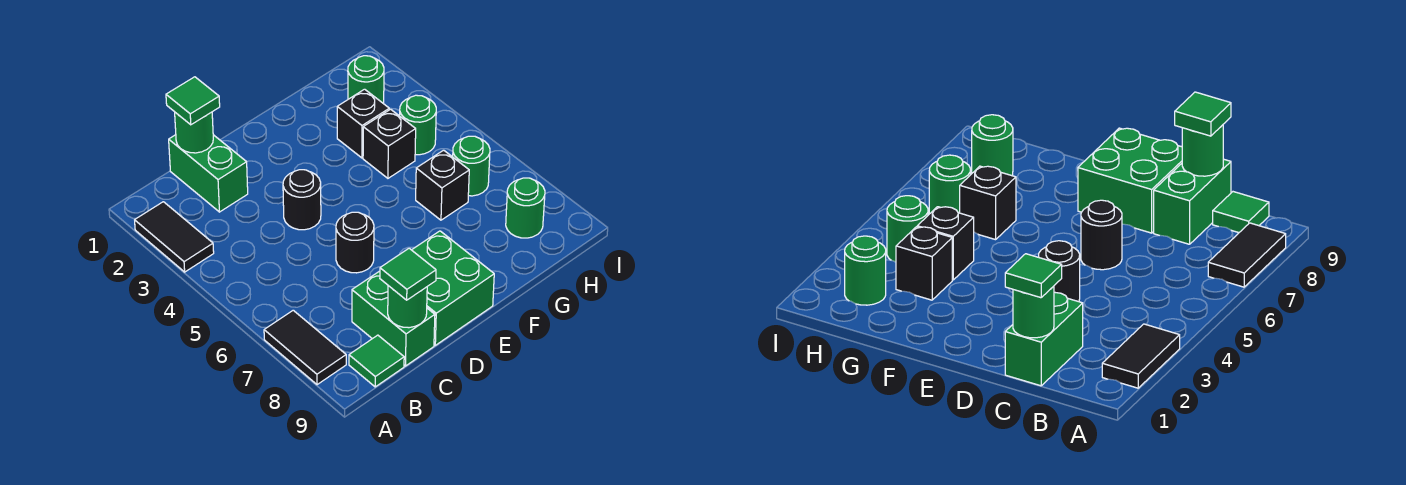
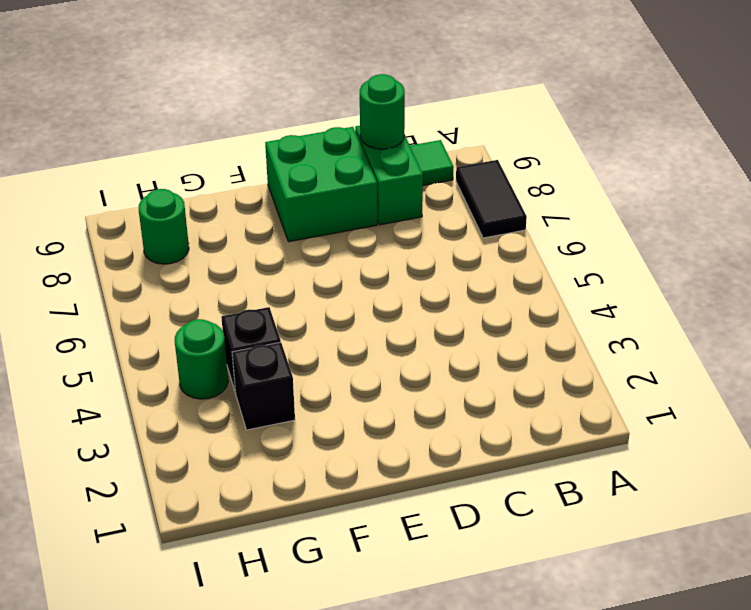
none -> black 1x2 tile [135,202,214,272]
none -> green 1x2 brick [169,135,248,212]
none -> black 1x1 round brick [283,170,321,230]

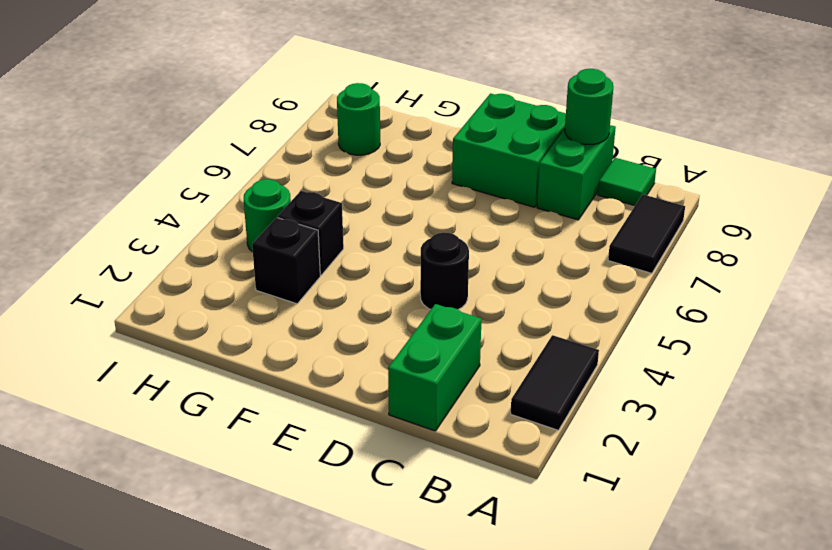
none -> black 1x1 round brick [336,212,374,273]
none -> black 1x1 brick [416,150,469,220]
none -> green 1x1 round brick [348,56,384,104]

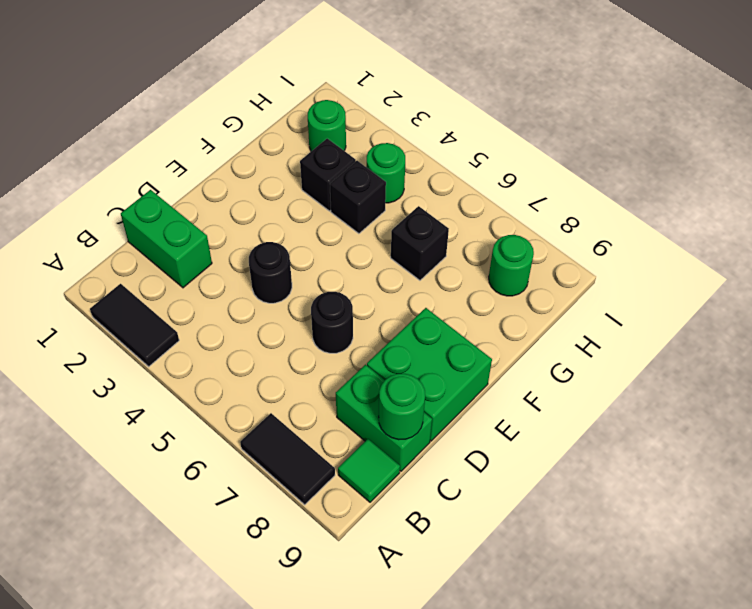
none -> green 1x1 round brick [453,136,490,196]
none -> green 1x1 round brick [175,112,213,153]
none -> green 1x1 tile [166,77,220,125]

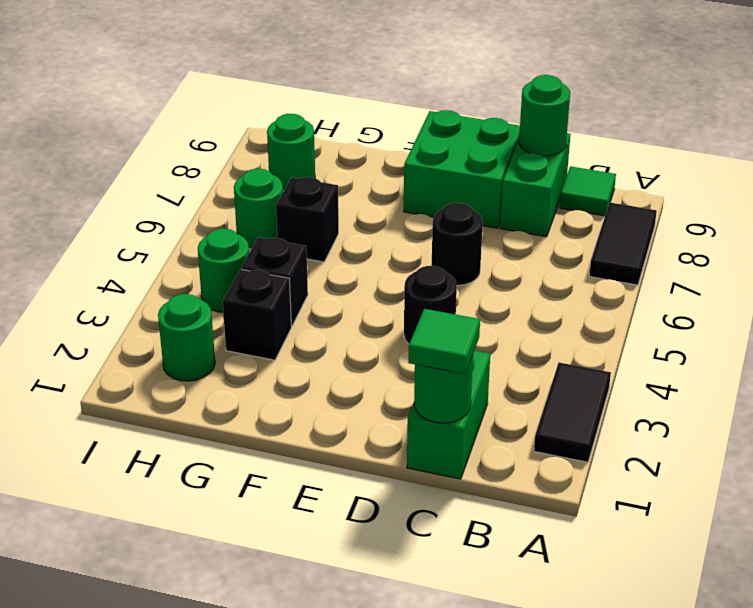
none -> green 1x1 tile [380,248,436,300]

